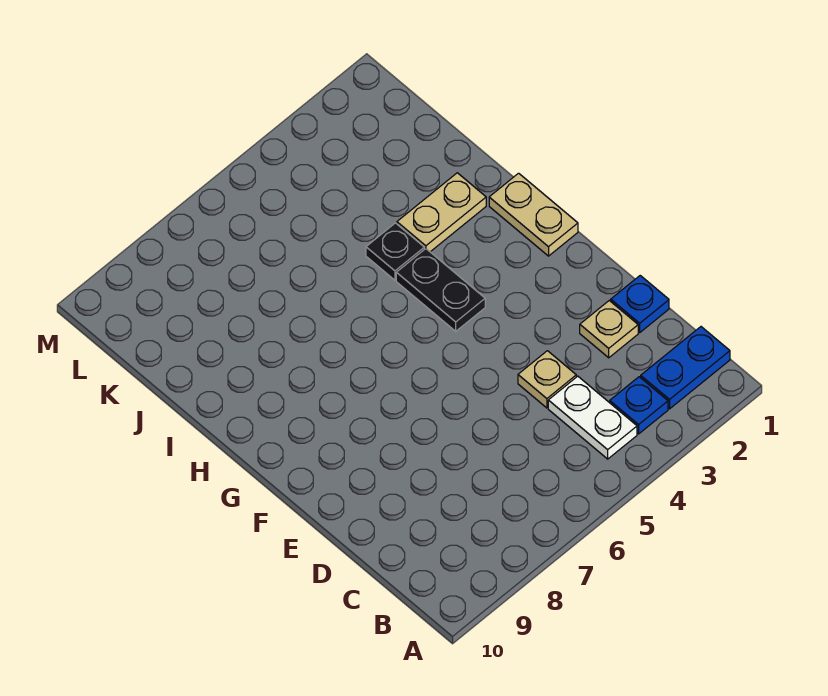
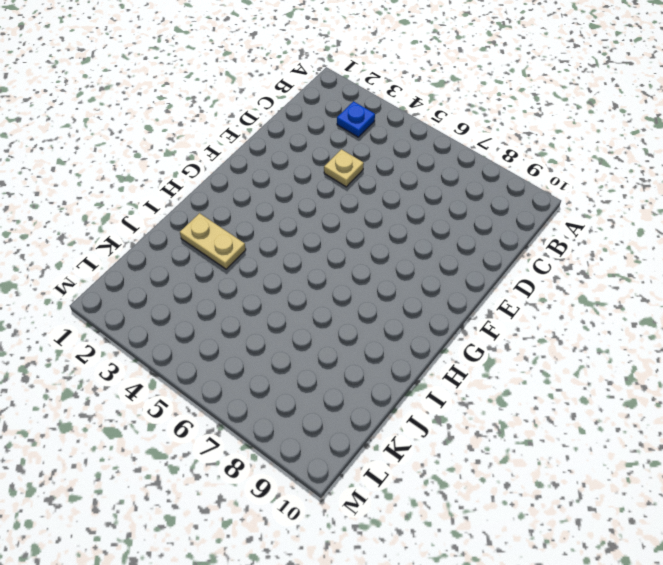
none -> blue 1x2 plate [641,327,730,409]
none -> white 1x2 plate [548,376,637,459]

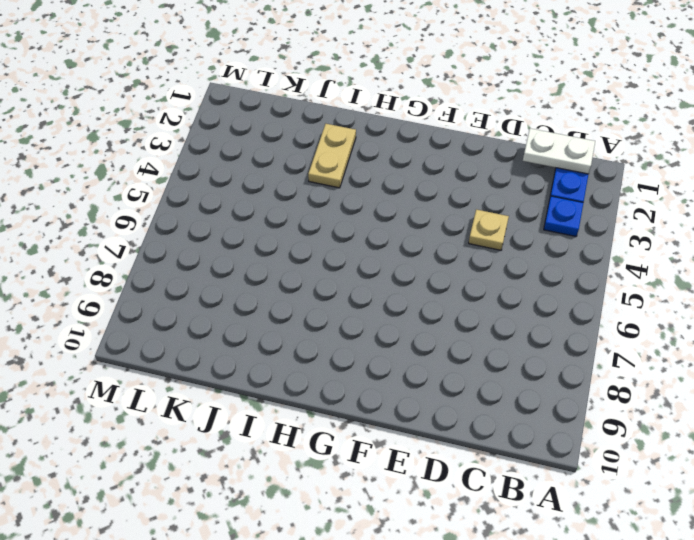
white 1x2 plate [523,128,595,174] -> white 1x2 plate moved to [548,376,637,459]
none -> blue 1x1 plate [611,276,669,332]
none -> tan 1x1 plate [580,301,638,358]

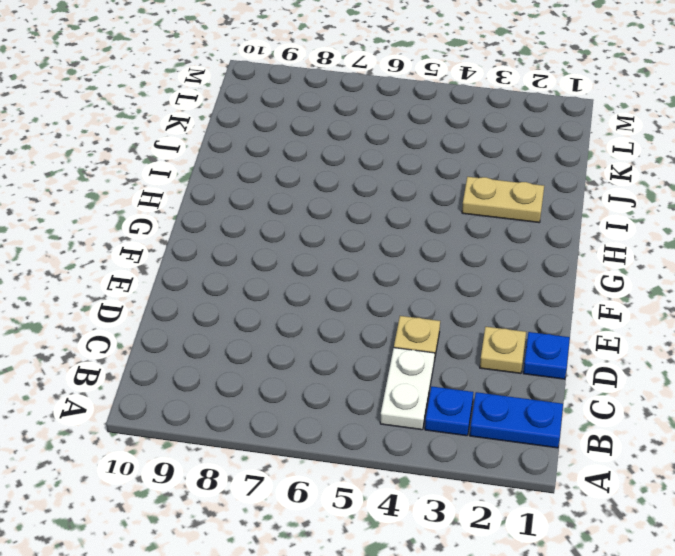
none -> tan 1x2 plate [489,173,578,256]
none -> black 1x2 plate [396,249,485,331]

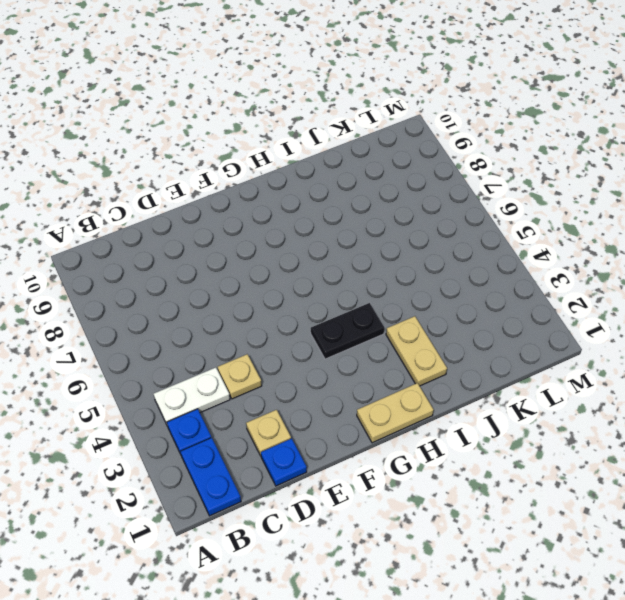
none -> black 1x1 plate [366,223,424,280]

